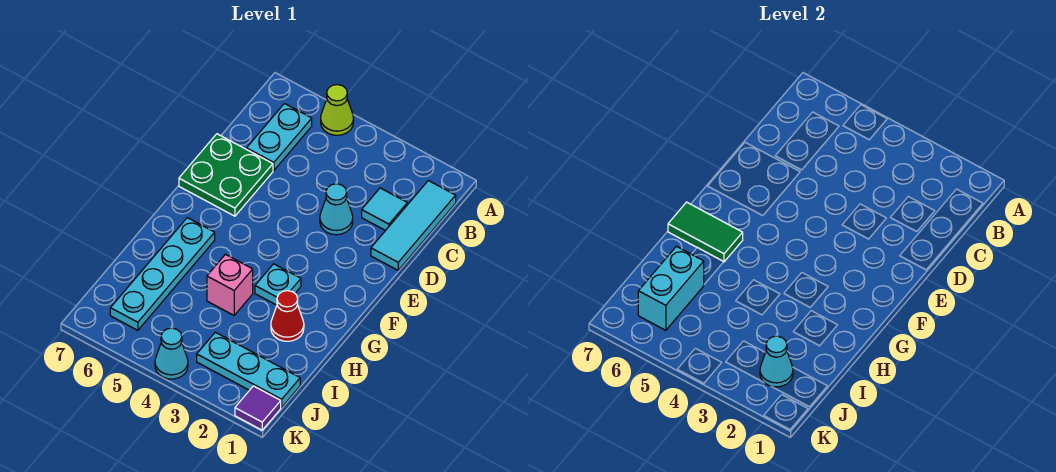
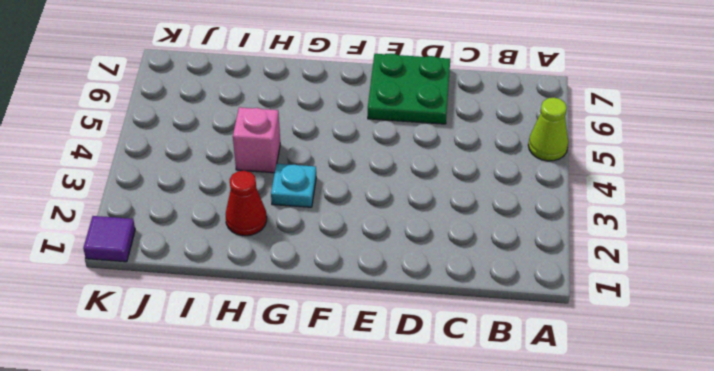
none -> cyan 1x3 tile [371,181,456,270]
none -> cyan 1x2 plate [246,104,312,171]
none -> cyan 1x1 tile [362,188,407,231]

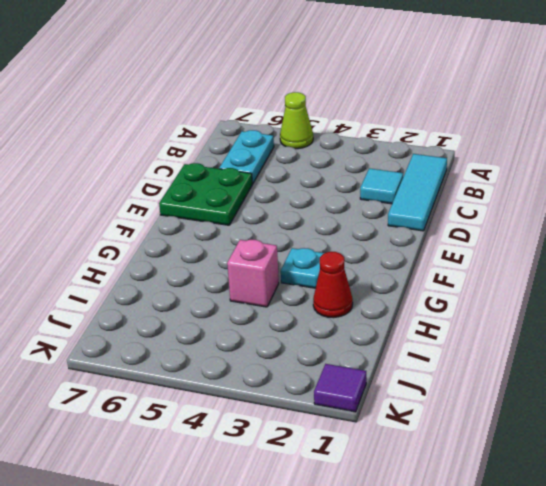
none -> cyan 1x1 cone [320,184,353,235]
none -> cyan 1x4 plate [110,218,215,330]
none -> cyan 1x3 plate [197,332,300,407]

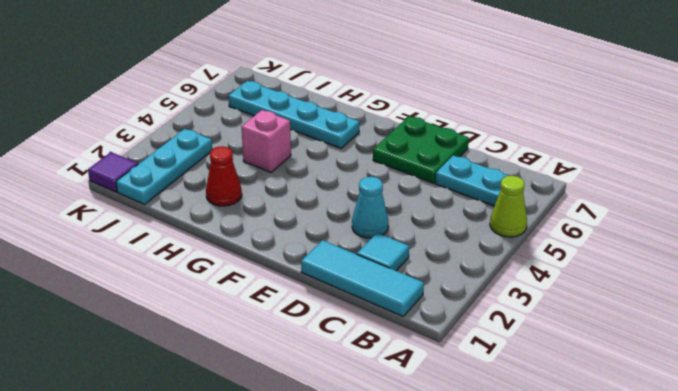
none -> cyan 1x1 plate [255,264,301,305]
none -> cyan 1x1 cone [155,328,188,379]
none -> green 1x2 tile [668,202,743,262]

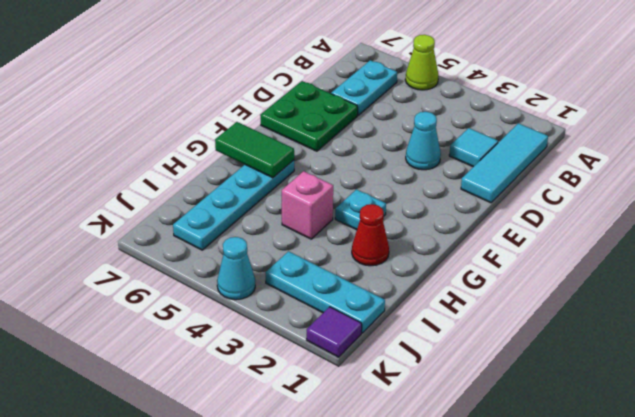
none -> cyan 1x2 brick [638,246,704,330]
none -> cyan 1x1 cone [760,336,793,387]

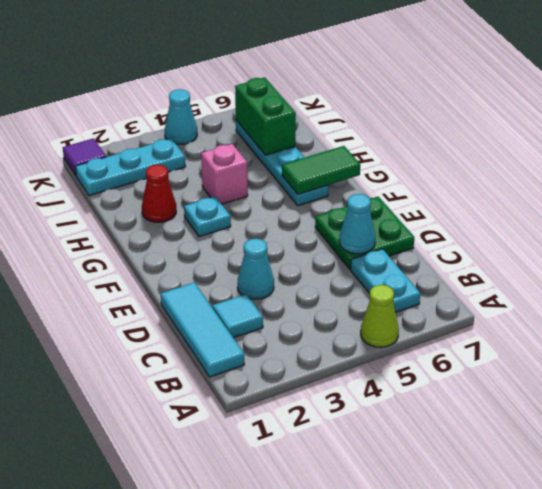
cyan 1x1 cone [339,194,375,254] -> cyan 1x1 cone moved to [760,336,793,387]
green 1x2 brick [235,77,296,155] -> cyan 1x2 brick [638,246,704,330]

